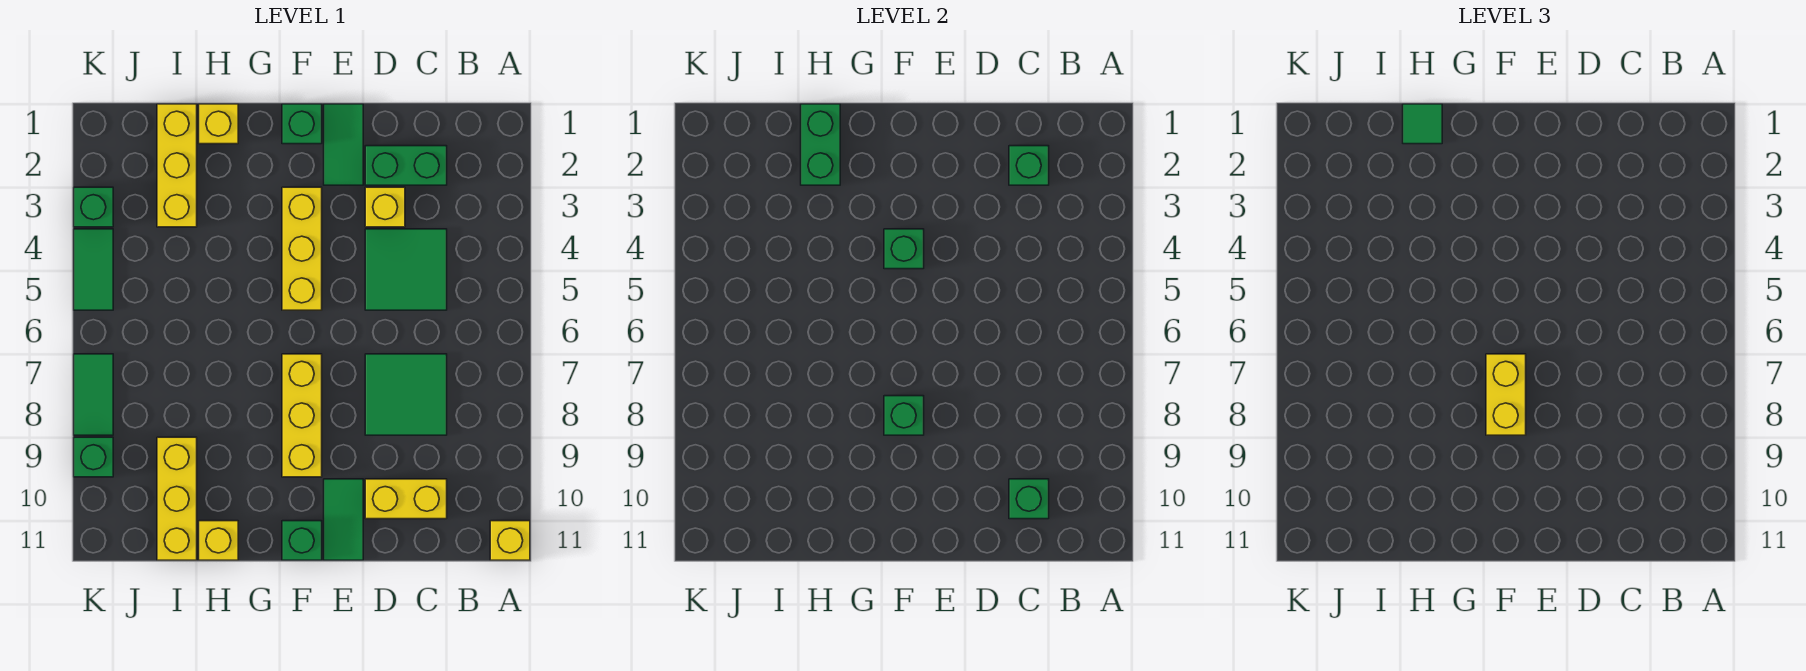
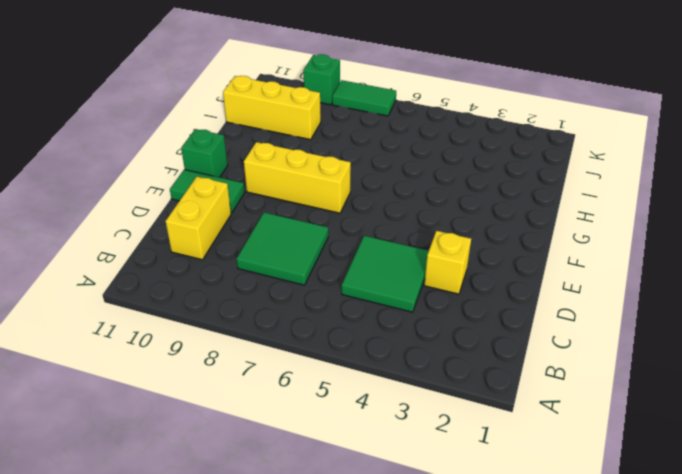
none -> yellow 1x1 brick [490,521,530,560]
none -> green 1x2 brick [365,146,447,185]
none -> green 1x2 tile [324,104,363,185]

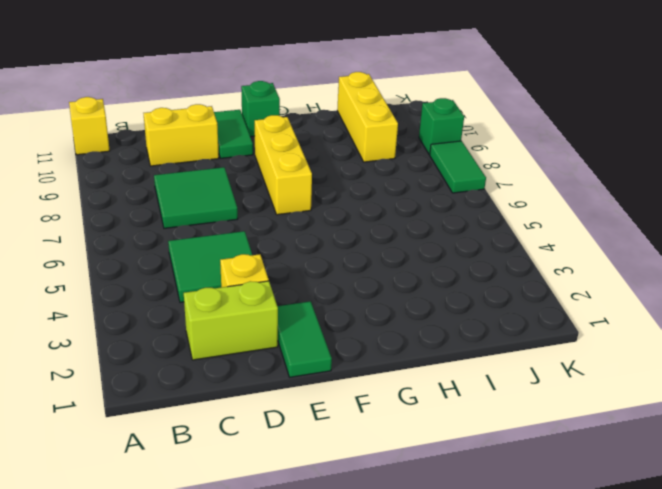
lime 1x2 brick [184,281,278,360] -> green 1x2 brick [365,146,447,185]
none -> green 1x1 brick [282,104,322,144]
none -> yellow 1x3 brick [282,187,322,310]
none -> yellow 1x1 brick [199,104,238,144]

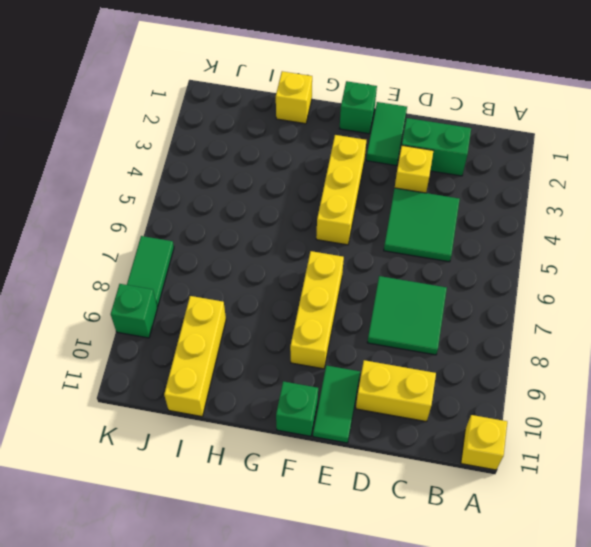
none -> yellow 1x1 brick [199,521,238,560]
none -> yellow 1x3 brick [157,104,197,227]
none -> green 1x1 brick [74,187,113,227]

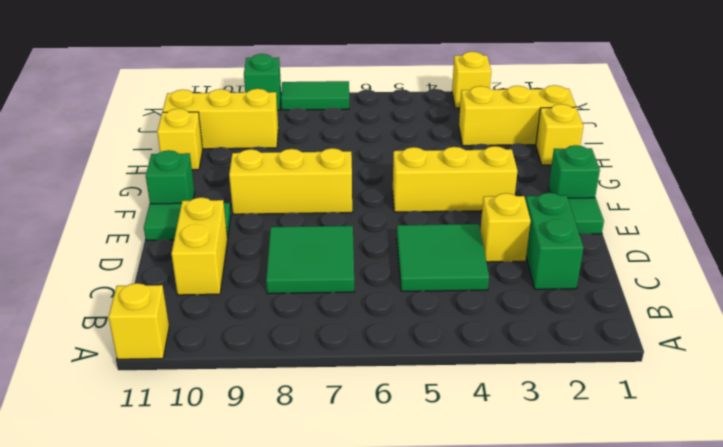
yellow 1x1 brick [452,52,491,108] -> green 1x1 brick [74,187,113,227]
none -> green 1x2 tile [74,229,113,310]
none -> green 1x1 brick [1009,146,1049,185]
none -> green 1x1 brick [1009,479,1049,519]

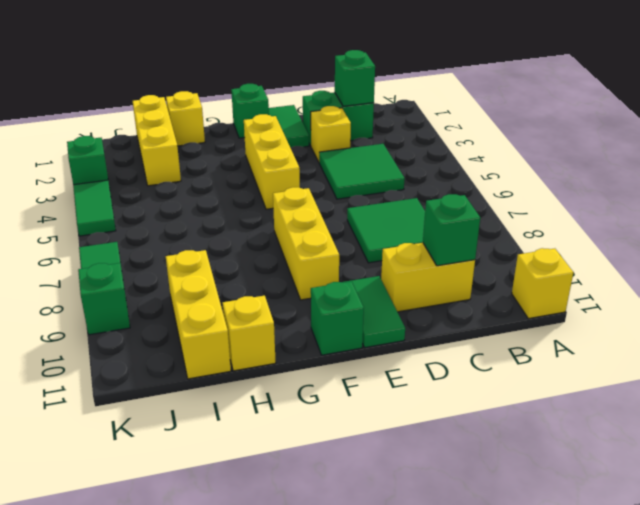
none -> green 1x1 brick [884,229,924,269]
none -> green 1x1 brick [884,396,924,435]
none -> green 1x2 brick [801,104,840,185]

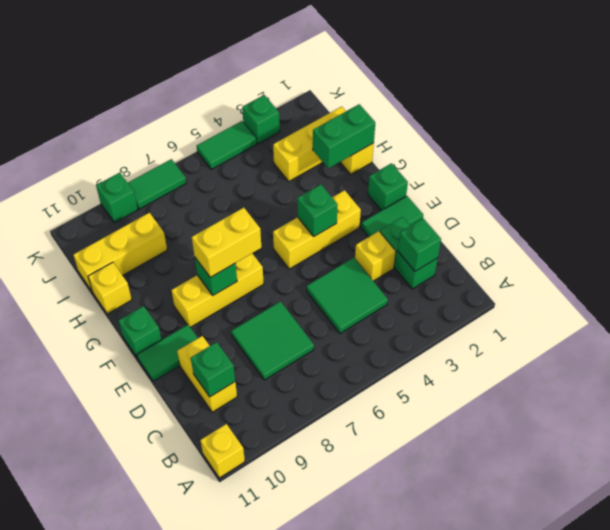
none -> green 1x1 tile [1403,104,1442,144]

